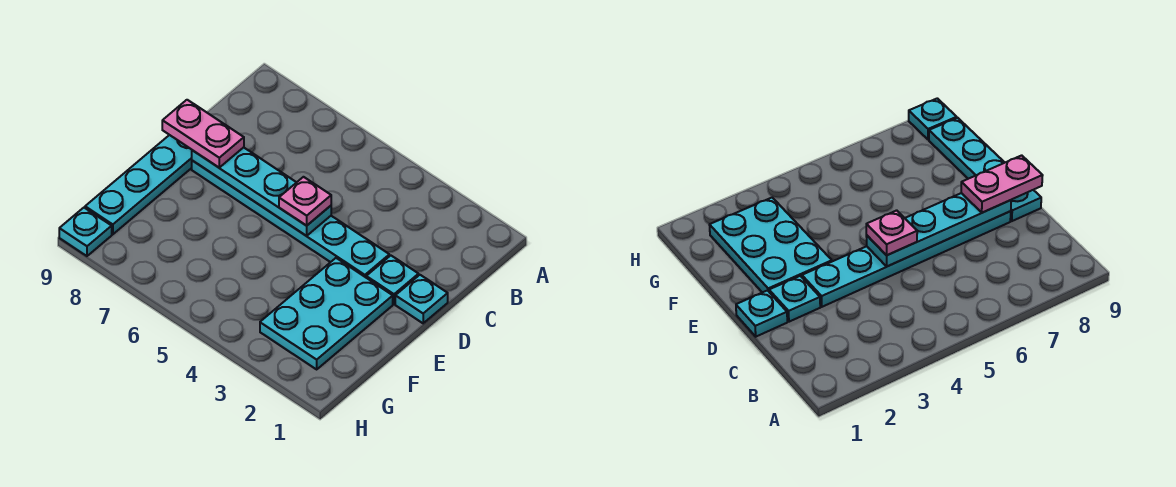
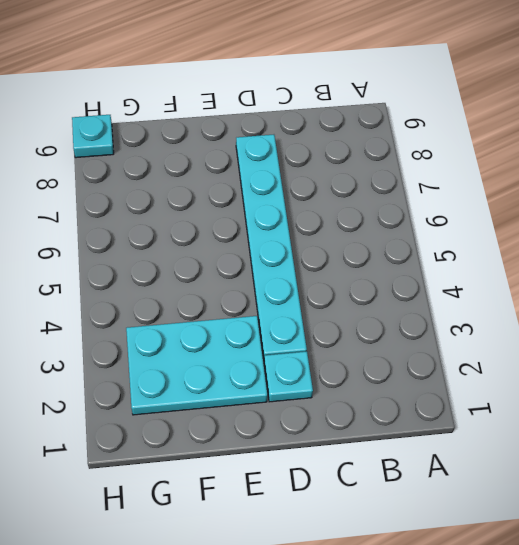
none -> cyan 1x1 plate [395,275,448,323]
none -> cyan 1x4 plate [85,135,192,234]

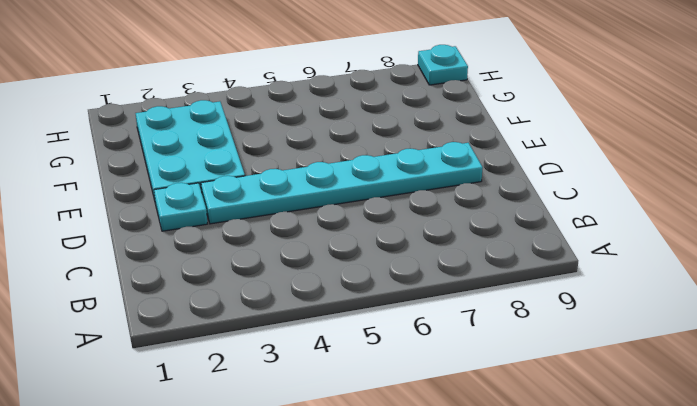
none -> cyan 1x1 plate [395,275,448,323]
none -> cyan 1x4 plate [85,135,192,234]

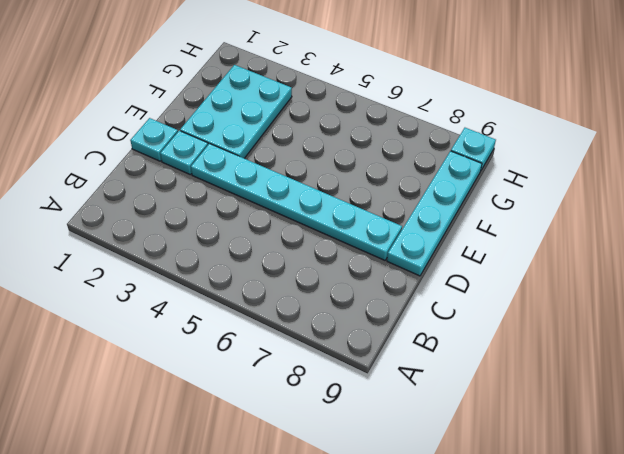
none -> cyan 1x4 plate [192,147,331,236]
none -> pink 1x1 plate [279,177,331,226]

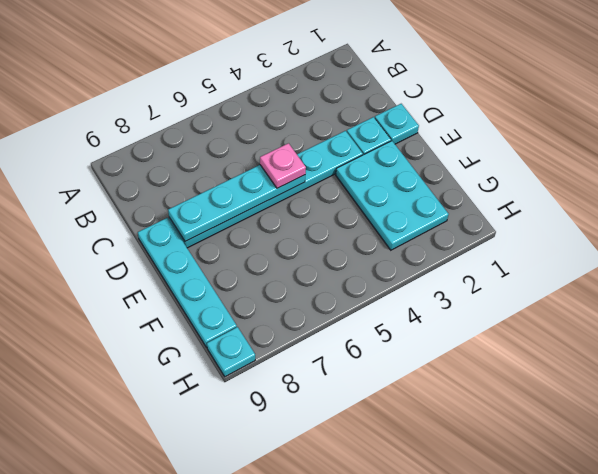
none -> pink 1x2 plate [162,100,244,167]

